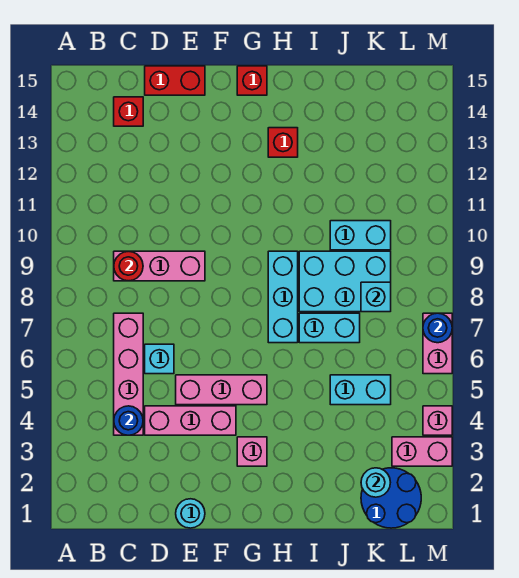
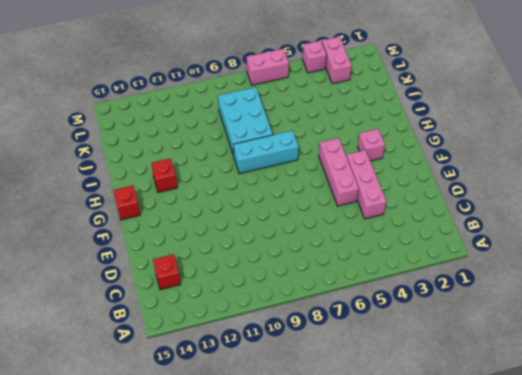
none -> pink 1x4 brick [114,313,143,435]
none -> pink 1x3 brick [114,251,205,281]
none -> cyan 1x1 brick [145,344,174,374]

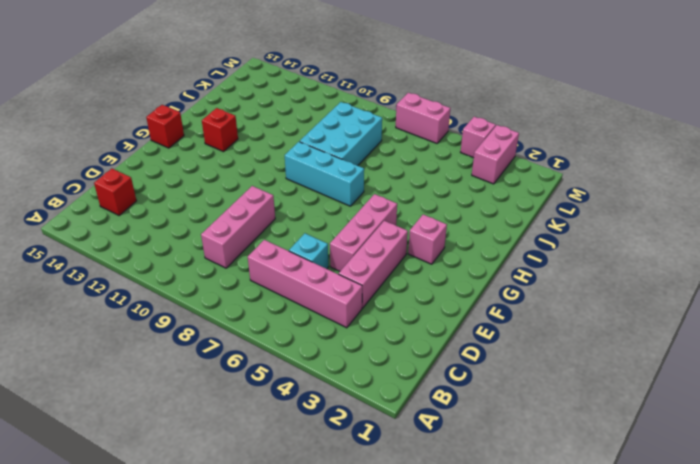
none -> red 1x2 brick [145,66,205,95]
none -> cyan 1x1 round brick [176,499,205,528]
none -> cyan 1x2 brick [299,313,360,343]

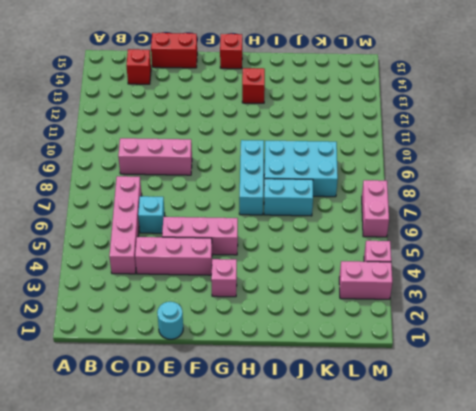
none -> cyan 1x2 brick [330,375,391,405]
none -> cyan 1x2 brick [330,221,391,250]
none -> blue 2x2 round brick [361,468,421,528]

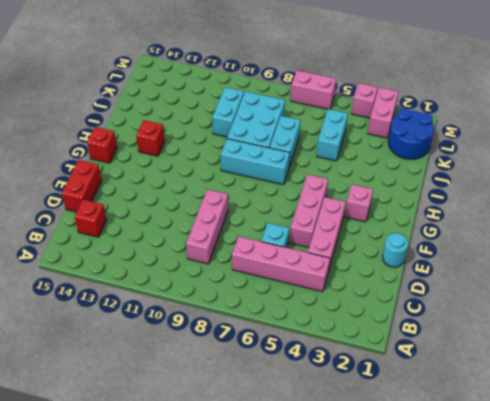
none -> blue 1x1 round brick [114,406,143,435]
none -> red 1x1 round brick [114,251,143,281]
none -> cyan 1x1 round brick [361,468,390,497]

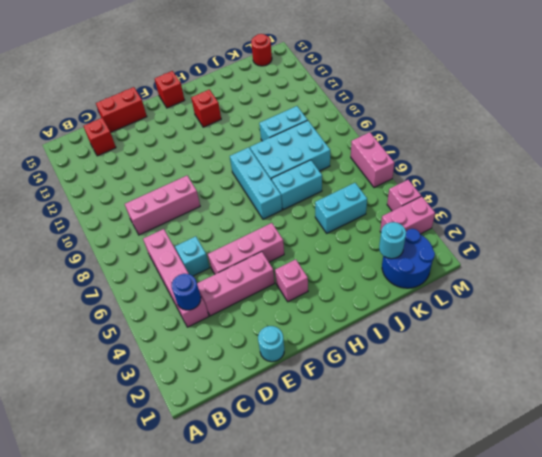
red 1x1 round brick [251,34,272,66] -> red 1x1 round brick moved to [114,251,143,281]
none -> cyan 1x1 brick [361,282,391,312]
none -> blue 1x1 round brick [423,313,452,343]

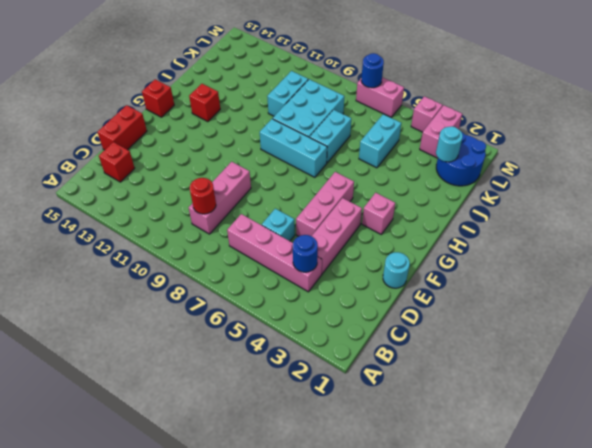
none -> cyan 1x1 brick [361,282,391,312]

